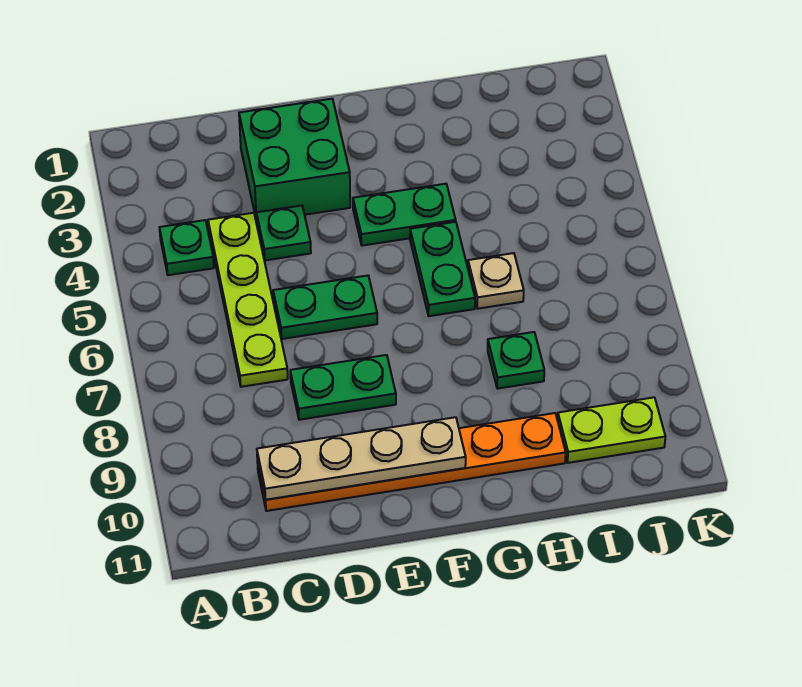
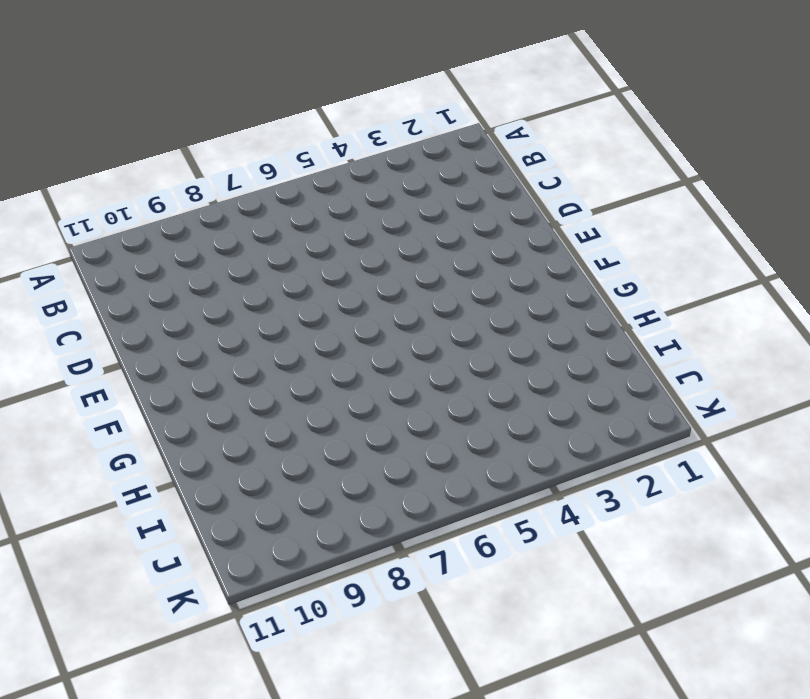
none -> green 1x1 plate [159,220,214,275]
none -> lime 1x4 plate [208,213,288,387]
none -> orange 1x6 plate [257,413,566,511]

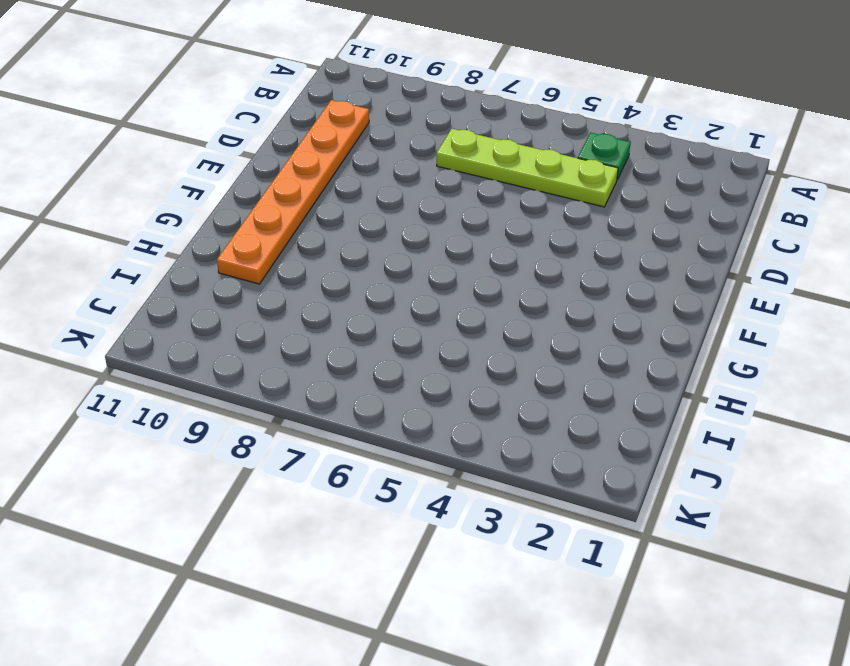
none -> green 2x2 brick [239,99,350,220]
none -> green 1x1 plate [256,206,311,260]
none -> green 1x2 plate [273,276,377,339]

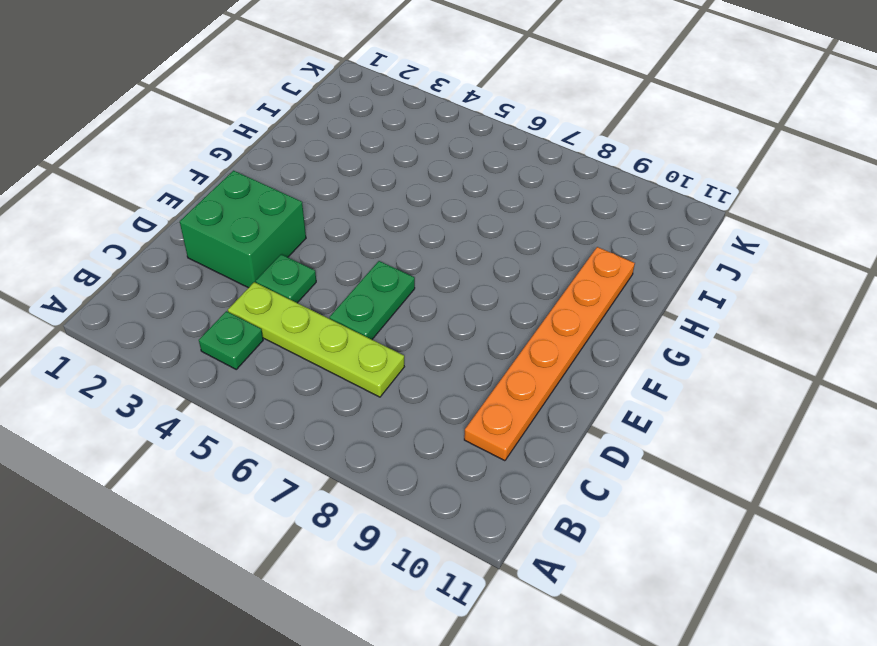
none -> green 1x2 plate [290,355,396,420]
none -> green 1x2 plate [353,184,456,246]
none -> green 1x2 plate [410,222,475,316]

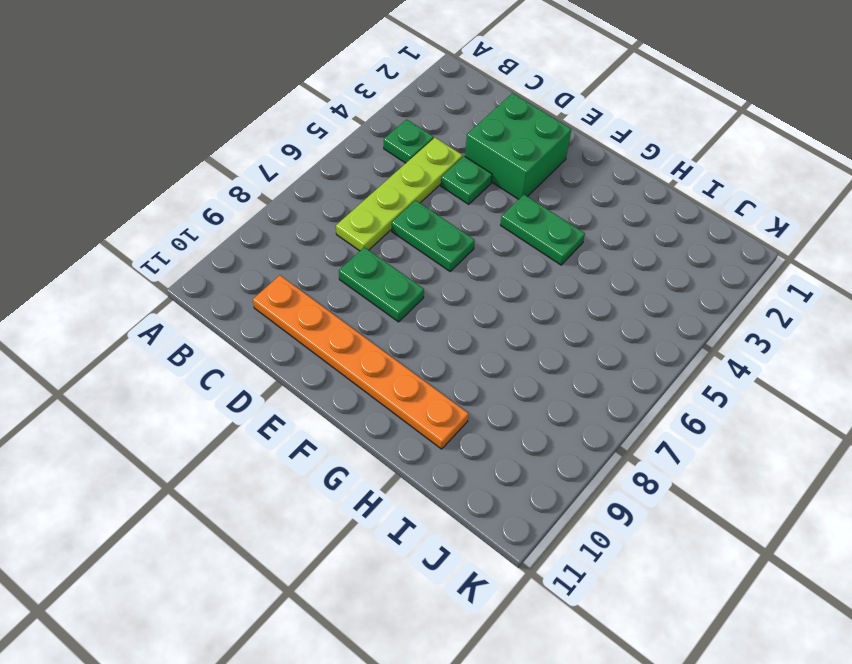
none -> green 1x2 plate [410,222,475,316]
none -> tan 1x1 plate [468,253,524,309]
none -> green 1x1 plate [488,332,544,389]

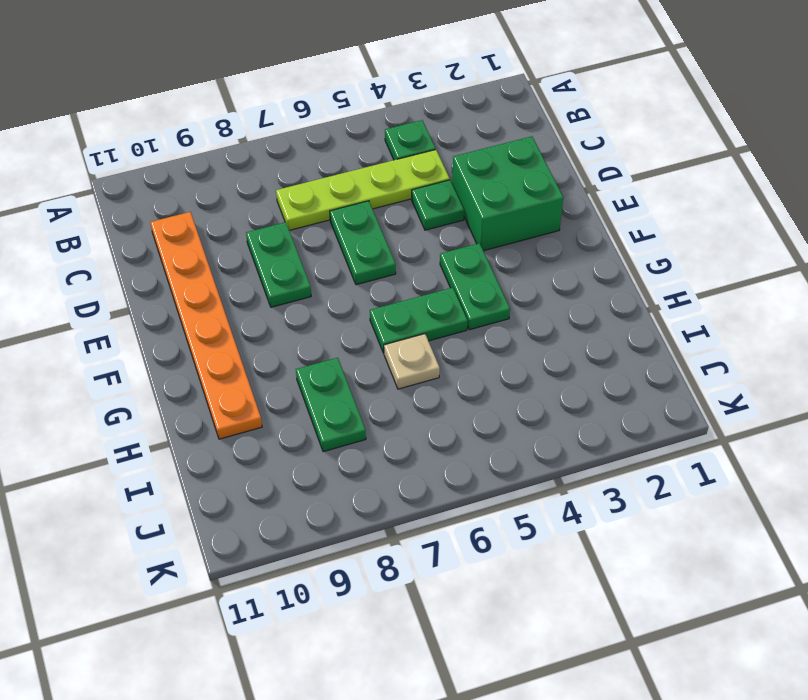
green 1x2 plate [296,358,366,452] -> green 1x1 plate [488,332,544,389]
none -> lime 1x2 plate [558,397,665,463]
none -> tan 1x4 plate [257,417,466,500]

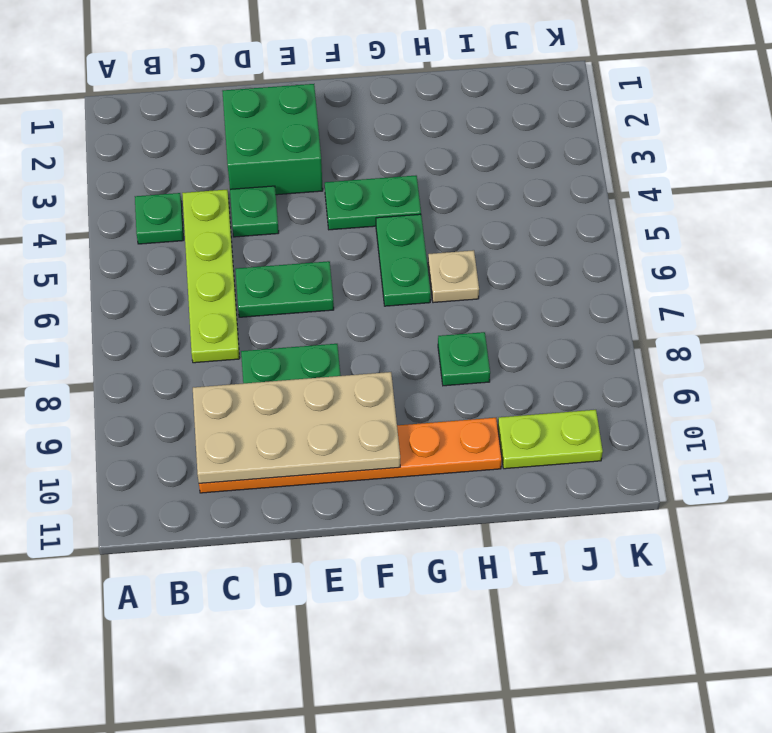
tan 2x4 plate [193,372,400,483] -> tan 1x4 plate [257,417,466,500]

